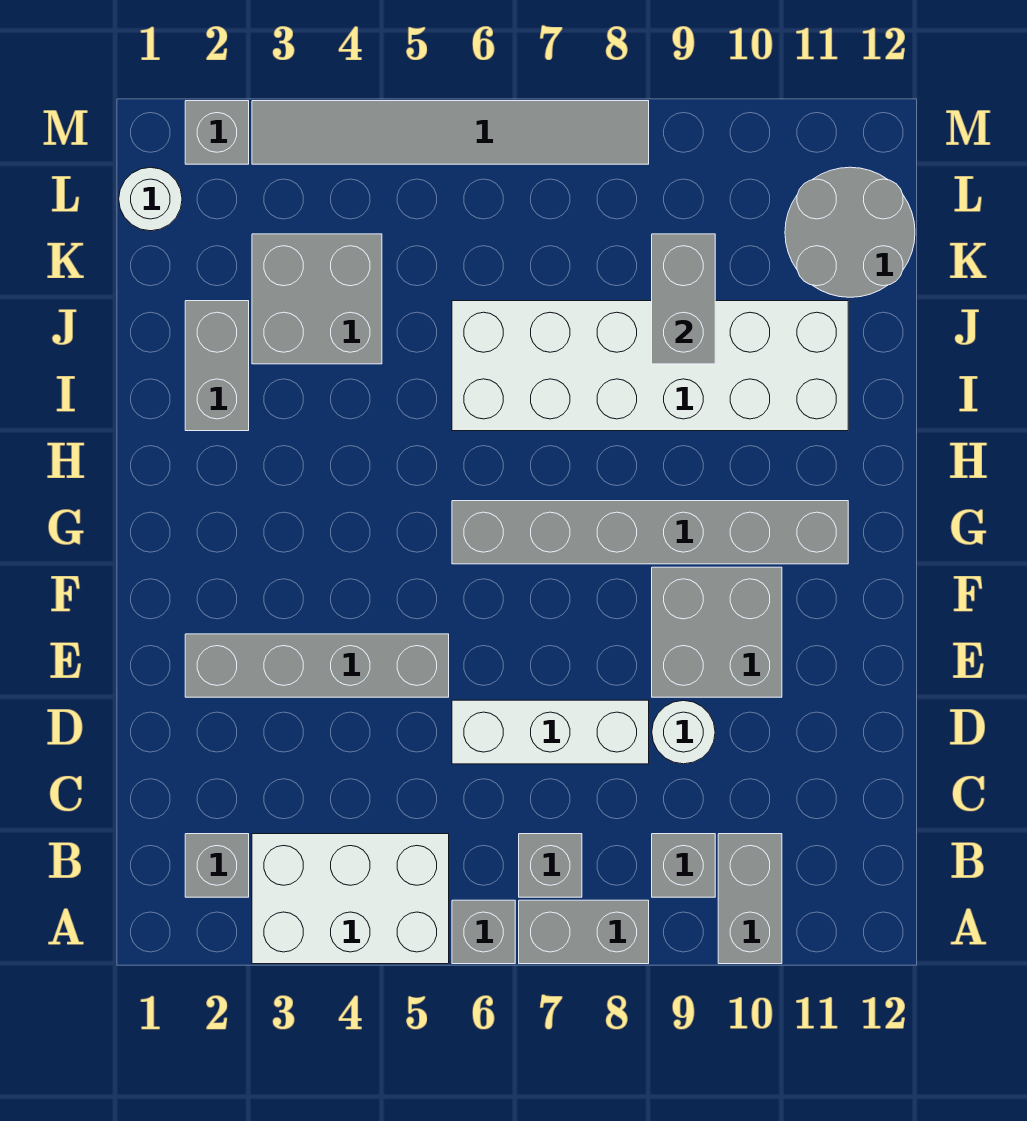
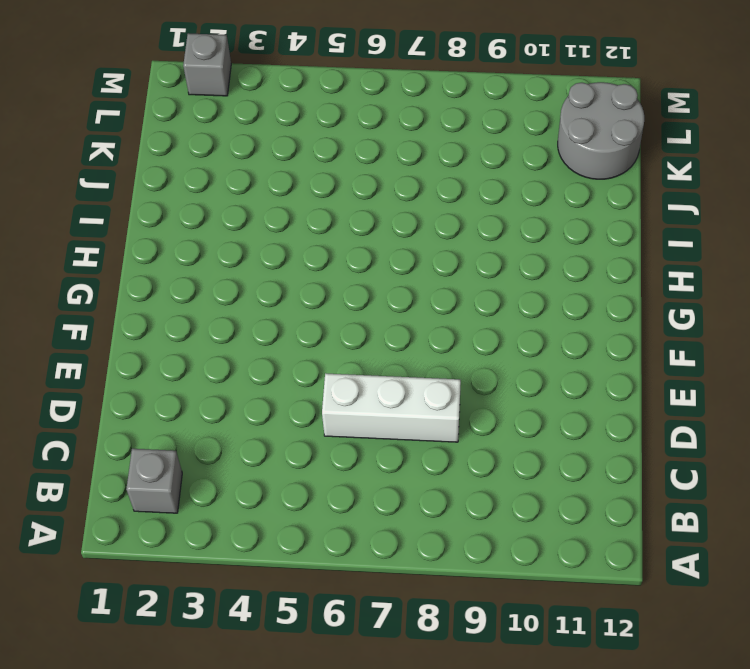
none -> white 2x3 brick [252,834,449,964]
none -> grey 1x1 brick [452,900,515,964]
none -> grey 1x2 brick [519,900,649,964]

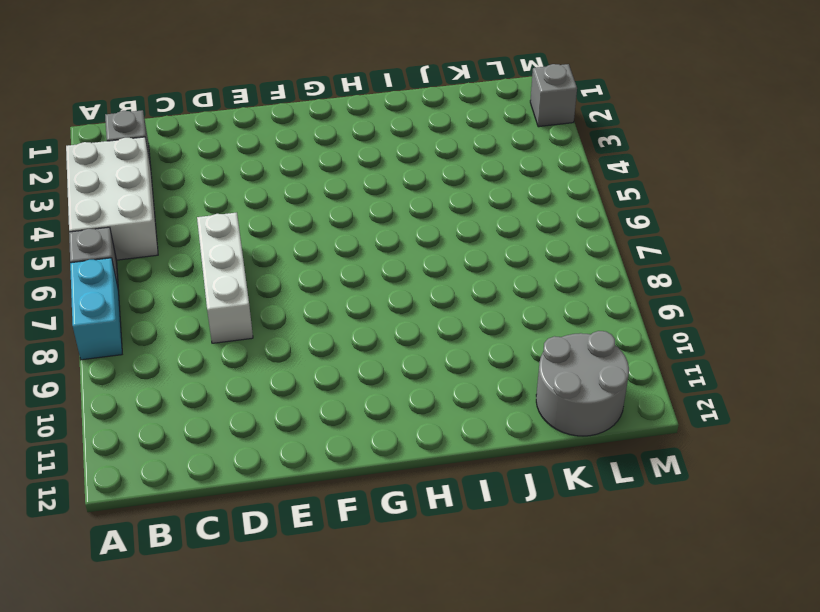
cyan 1x2 brick [70,258,122,360] -> grey 1x2 brick [519,900,649,964]
none -> grey 1x2 brick [718,834,782,964]
none -> grey 1x1 brick [519,834,582,897]
none -> grey 1x1 brick [652,834,715,897]

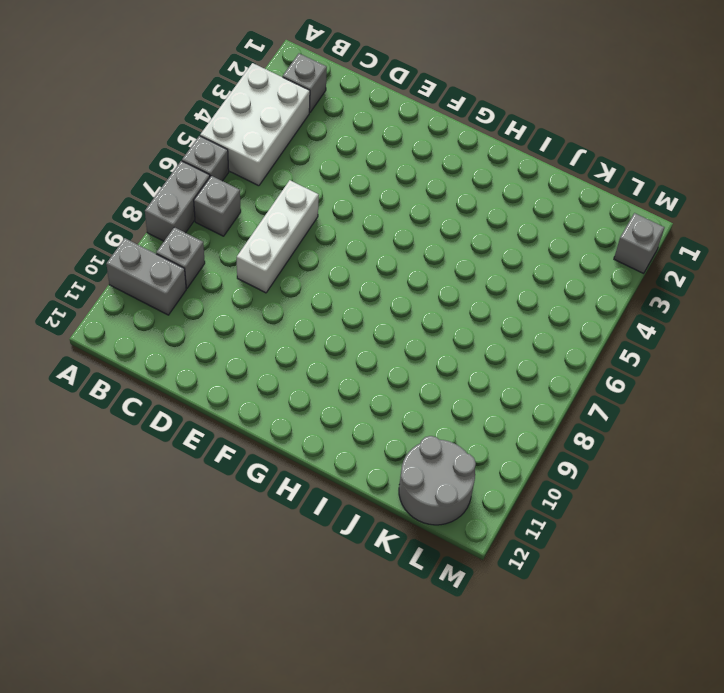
none -> white 1x1 round brick [652,701,715,764]
none -> grey 1x4 brick [185,634,449,697]
none -> grey 2x2 brick [652,567,782,697]

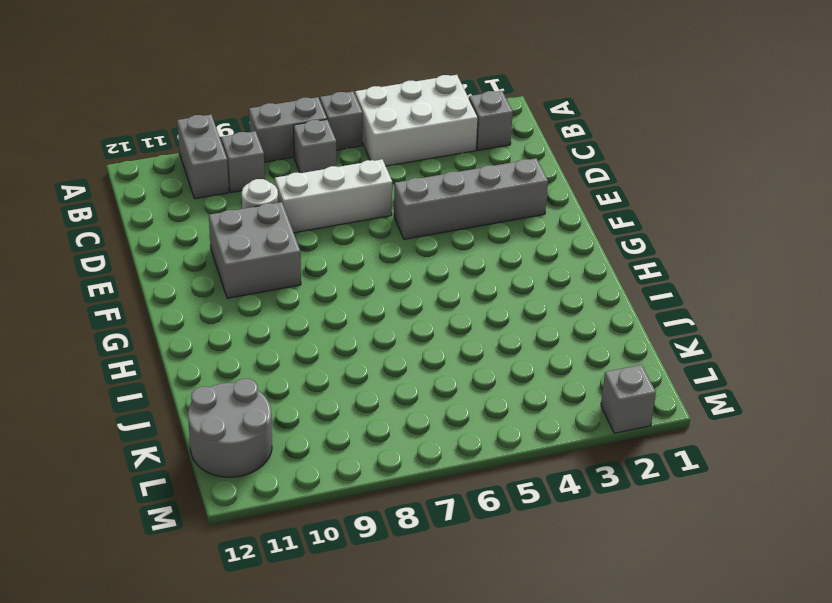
none -> grey 1x6 brick [452,501,848,564]
none -> grey 1x2 brick [185,301,249,431]
none -> white 2x6 brick [452,301,848,431]

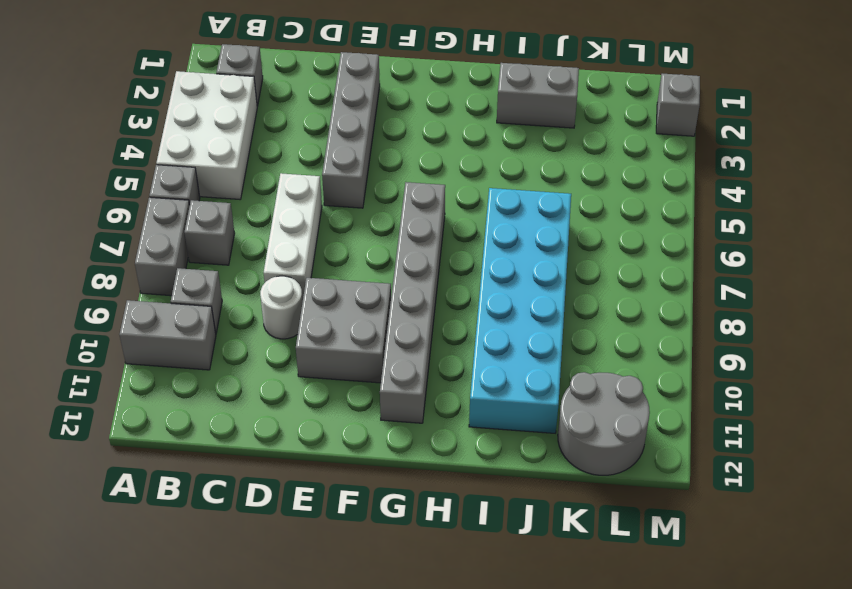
cyan 2x6 brick [469,188,571,433] -> white 2x6 brick [452,301,848,431]
none -> grey 2x2 brick [252,234,382,364]
none -> white 1x1 round brick [119,167,182,231]
none -> grey 1x6 tile [252,101,649,164]

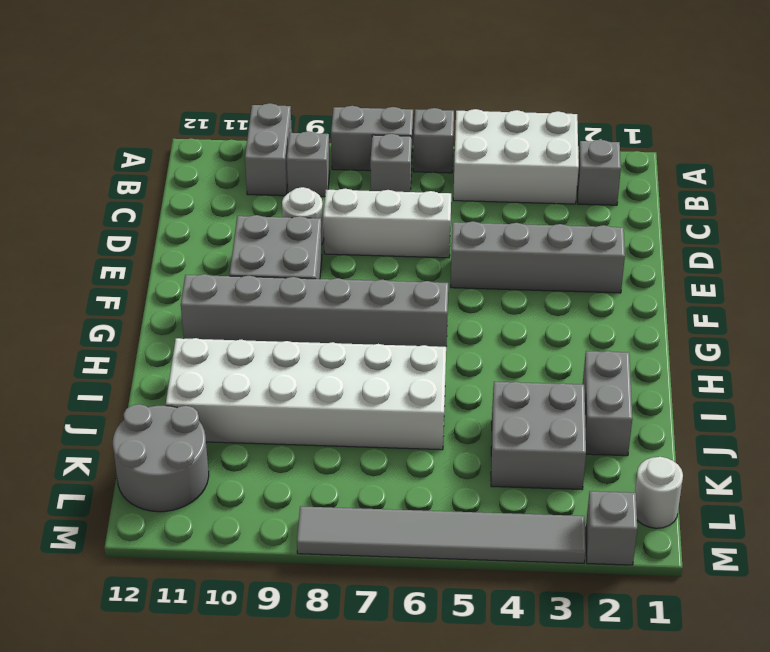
none -> grey 1x2 brick [652,234,715,364]

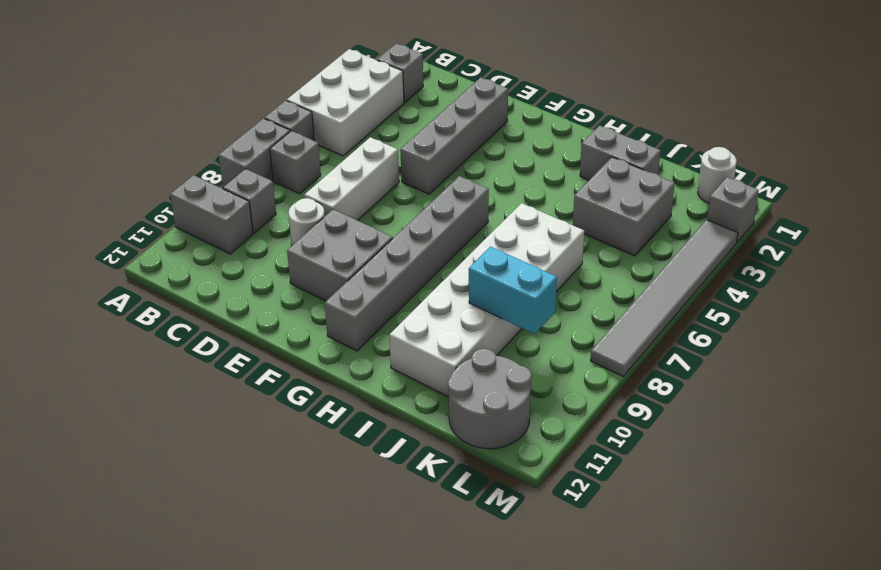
cyan 1x2 brick [469,247,557,334] -> grey 1x2 brick [652,234,715,364]

